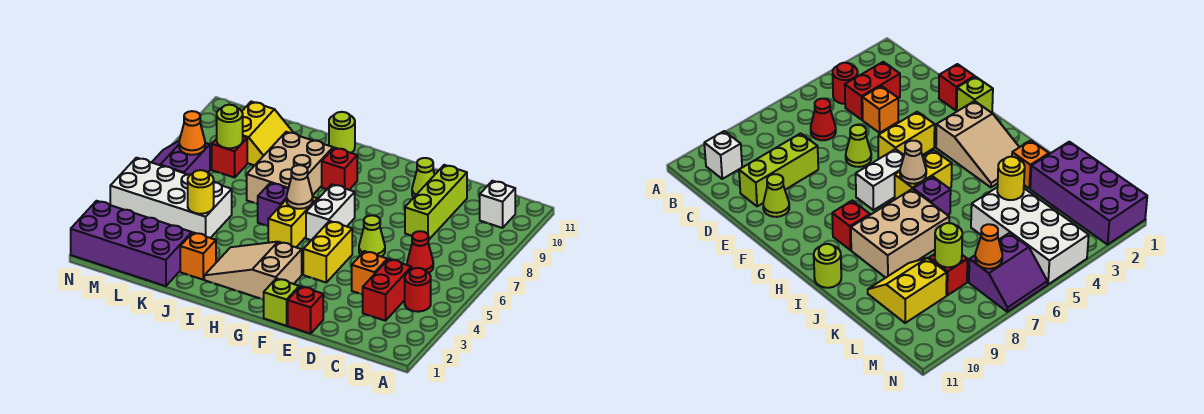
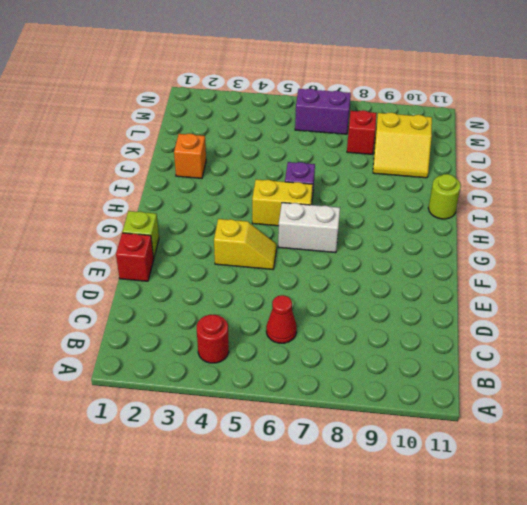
yellow 1x2 slope [214,219,277,269] -> yellow 1x2 brick [303,221,352,282]
none -> white 1x1 brick [480,181,515,228]
none -> red 1x2 brick [363,259,411,321]
none -> orange 1x1 brick [352,251,387,295]

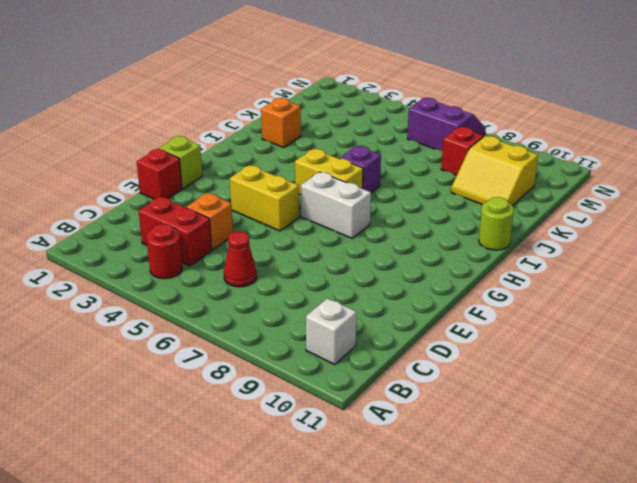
none -> lime 1x3 brick [405,165,467,239]
none -> lime 1x1 cone [359,215,385,257]
none -> lime 1x1 cone [412,158,434,197]

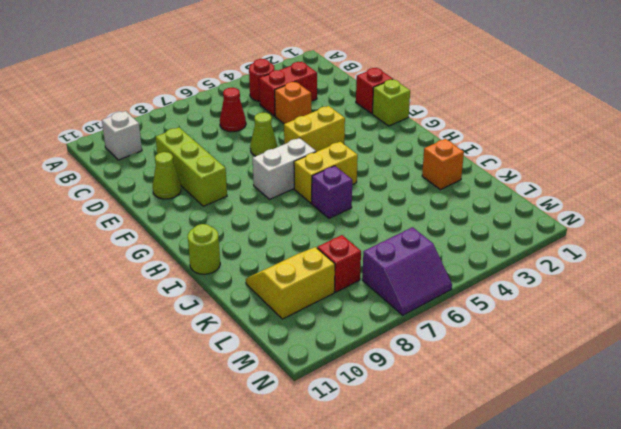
lime 1x3 brick [156,128,227,206] -> lime 1x3 brick turned to [405,165,467,239]
none -> tan 2x3 slope [204,242,302,300]
none -> red 1x1 brick [322,148,357,190]
none -> tan 2x3 brick [247,132,333,204]

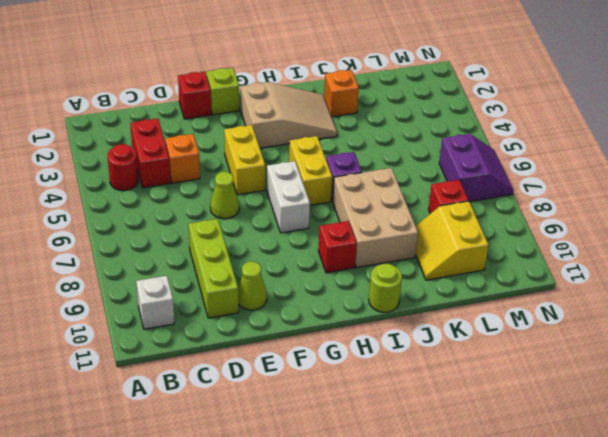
none -> red 1x1 cone [407,231,433,273]
none -> purple 2x4 brick [71,201,192,286]
none -> white 2x4 brick [110,158,232,238]

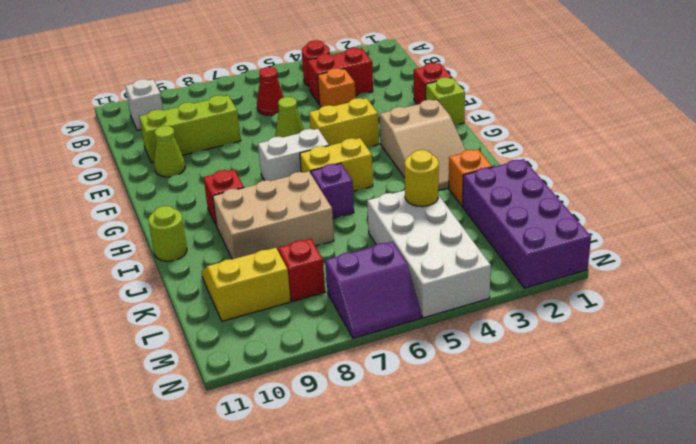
none -> tan 1x1 cone [287,165,313,209]
none -> lime 1x1 round brick [217,105,243,148]
none -> orange 1x1 cone [179,111,205,155]

